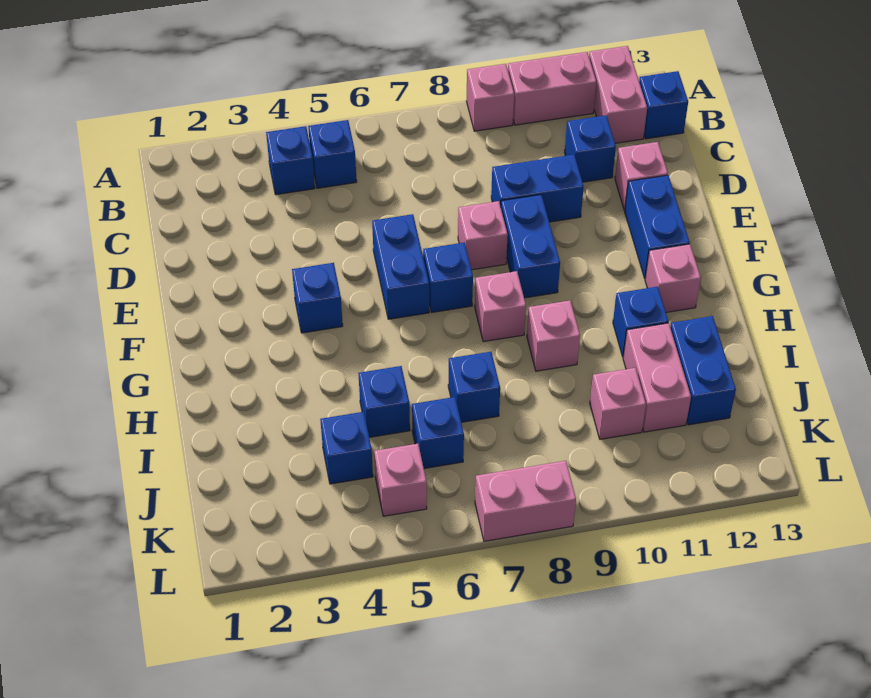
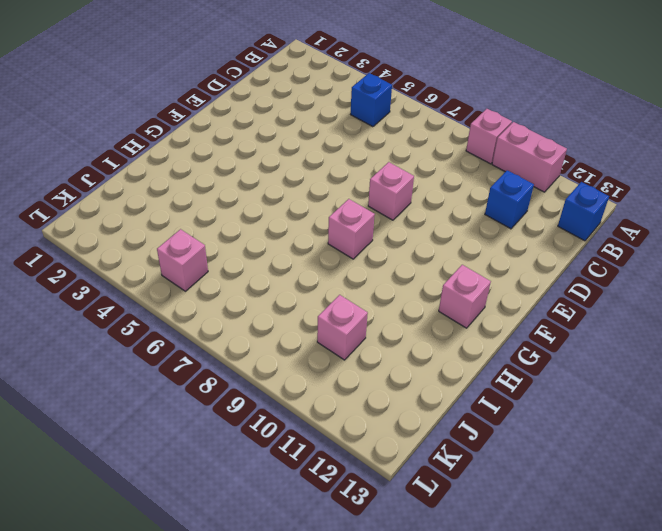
none -> pink 1x2 brick [589,46,647,143]
none -> blue 1x1 brick [266,126,315,195]
none -> blue 1x2 brick [491,155,584,222]

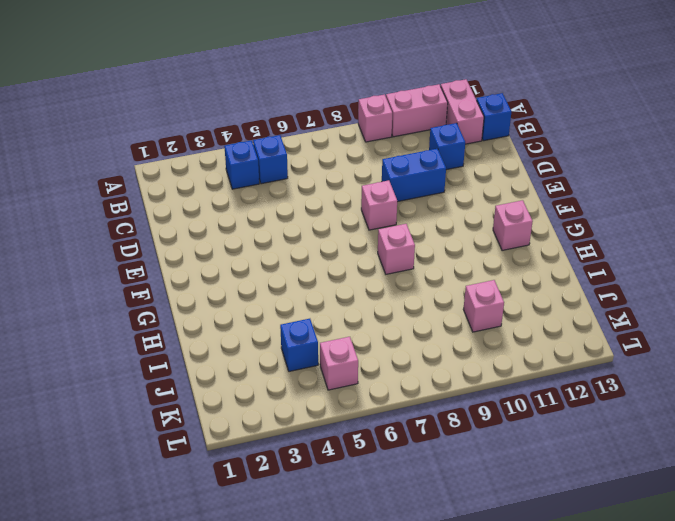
none -> pink 1x1 brick [615,142,668,210]
none -> blue 1x2 brick [372,214,429,319]
none -> blue 1x2 brick [501,195,560,298]

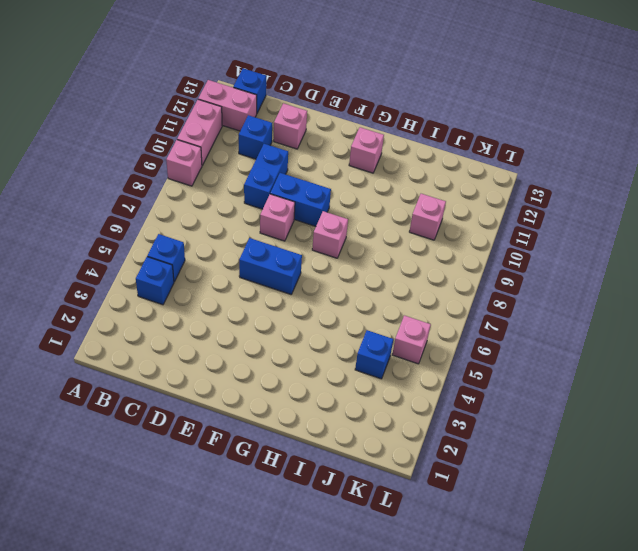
none -> blue 1x2 brick [625,175,690,278]
none -> blue 1x1 brick [292,263,343,333]
none -> blue 1x1 brick [423,242,473,312]

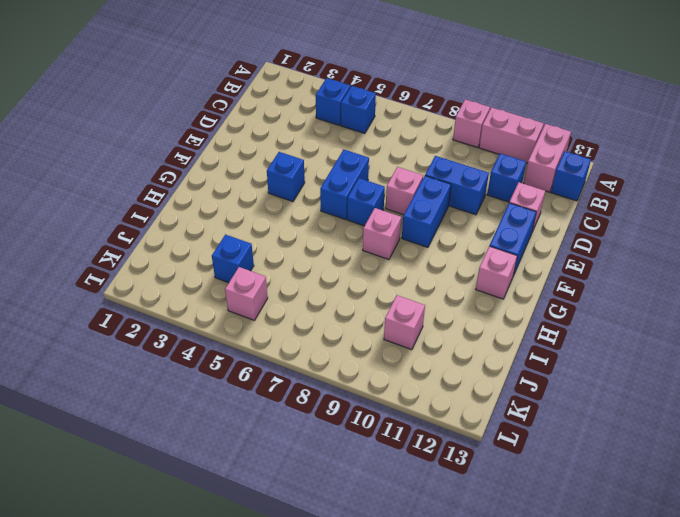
none -> pink 1x1 brick [527,301,580,371]
none -> blue 1x1 brick [613,287,668,357]
none -> blue 1x1 brick [359,366,410,437]

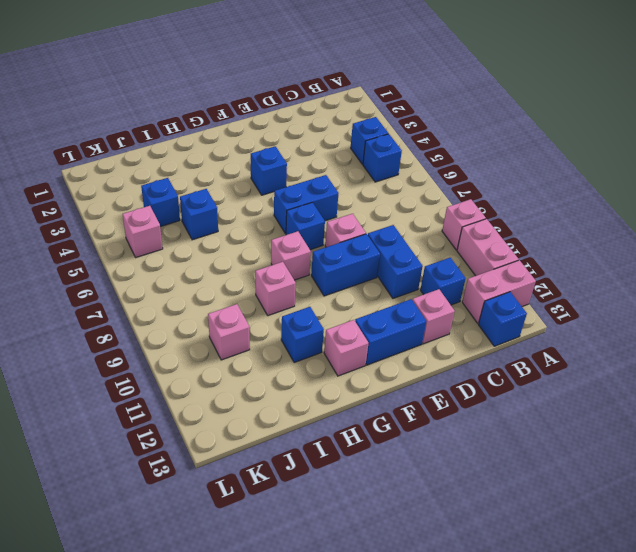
none -> blue 1x1 brick [448,352,500,422]
none -> pink 1x2 brick [623,323,691,432]
none -> blue 1x2 brick [670,316,736,425]

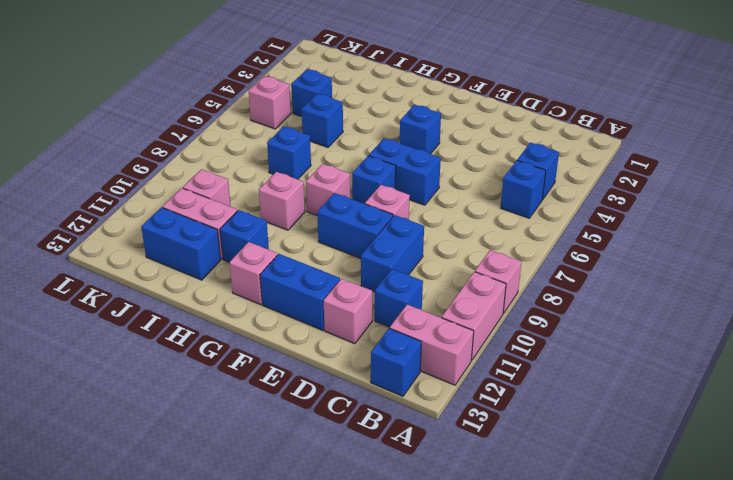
none -> blue 1x1 brick [412,397,464,469]
none -> pink 1x2 brick [475,461,576,541]

